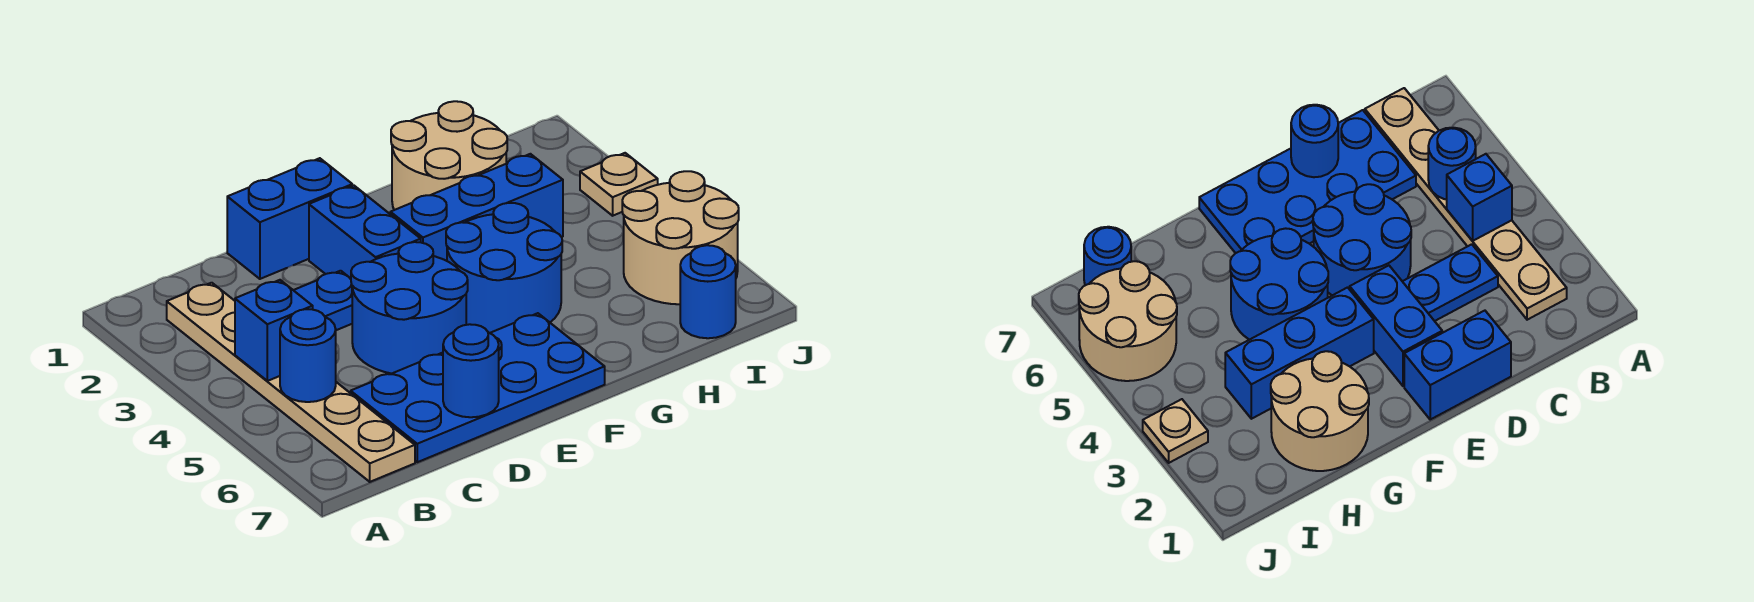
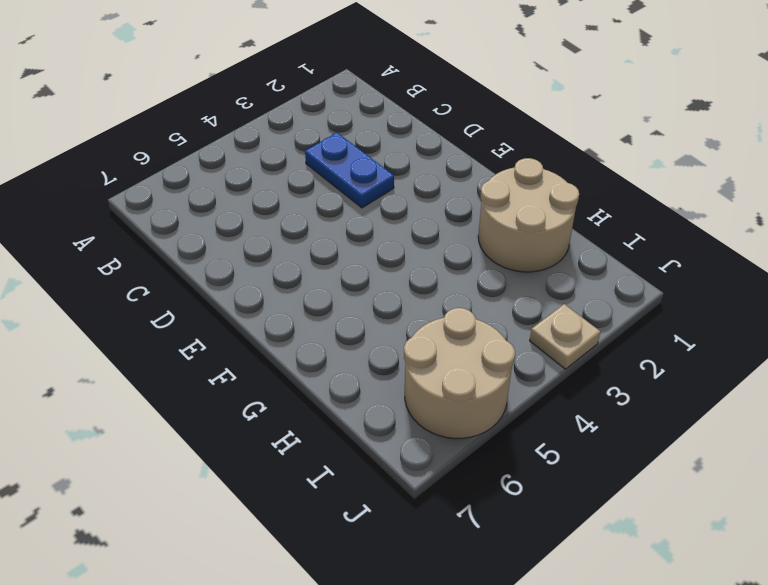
none -> tan 1x6 plate [167,283,415,482]
none -> blue 2x4 plate [351,313,605,462]
none -> blue 1x2 brick [227,158,352,279]

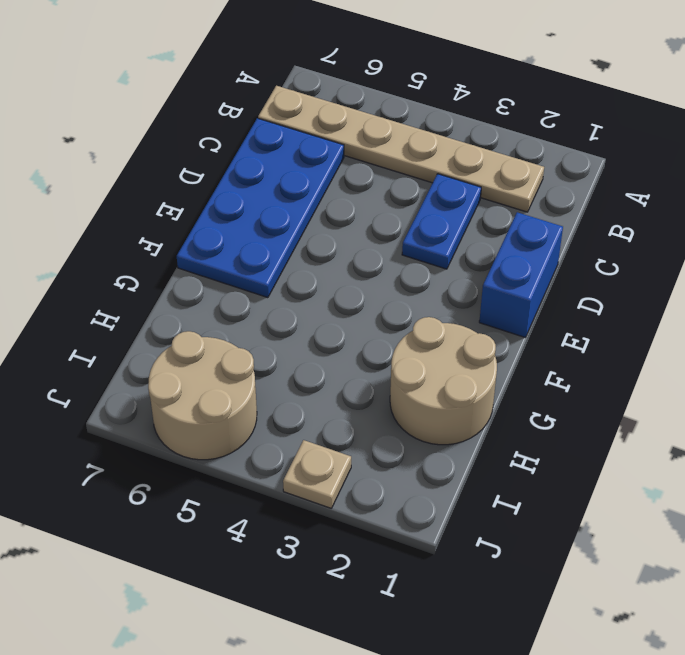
none -> blue 2x2 round brick [351,242,468,374]
none -> blue 1x2 brick [309,186,421,278]
none -> blue 1x3 brick [390,154,563,261]

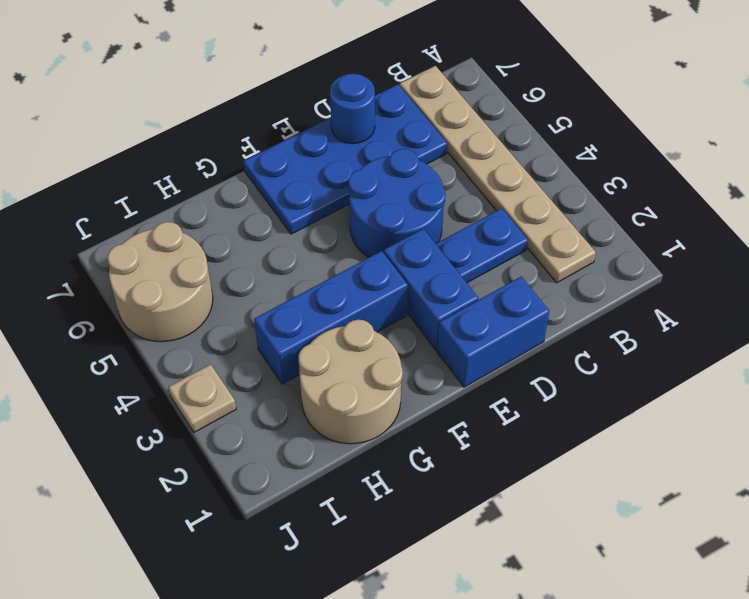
none -> blue 2x2 round brick [446,203,562,333]
none -> blue 1x1 round brick [680,245,736,338]
none -> blue 1x1 brick [235,280,313,381]

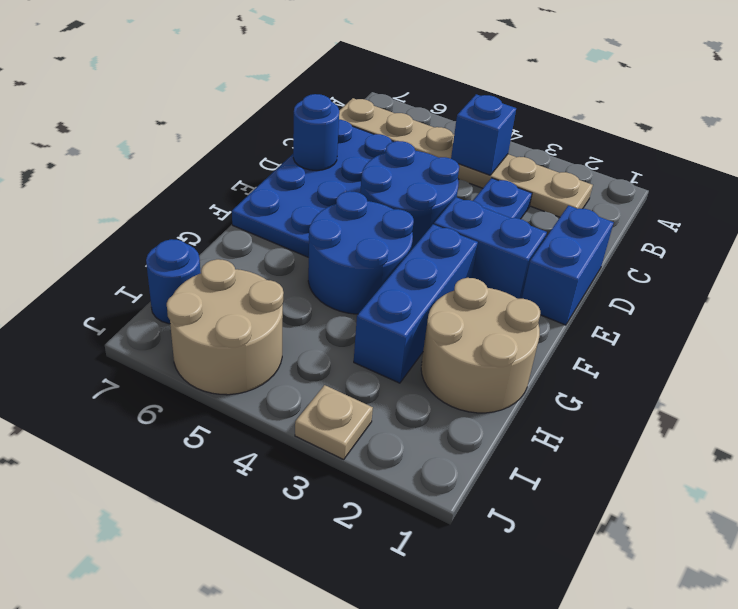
none -> blue 1x1 round brick [280,309,336,402]

